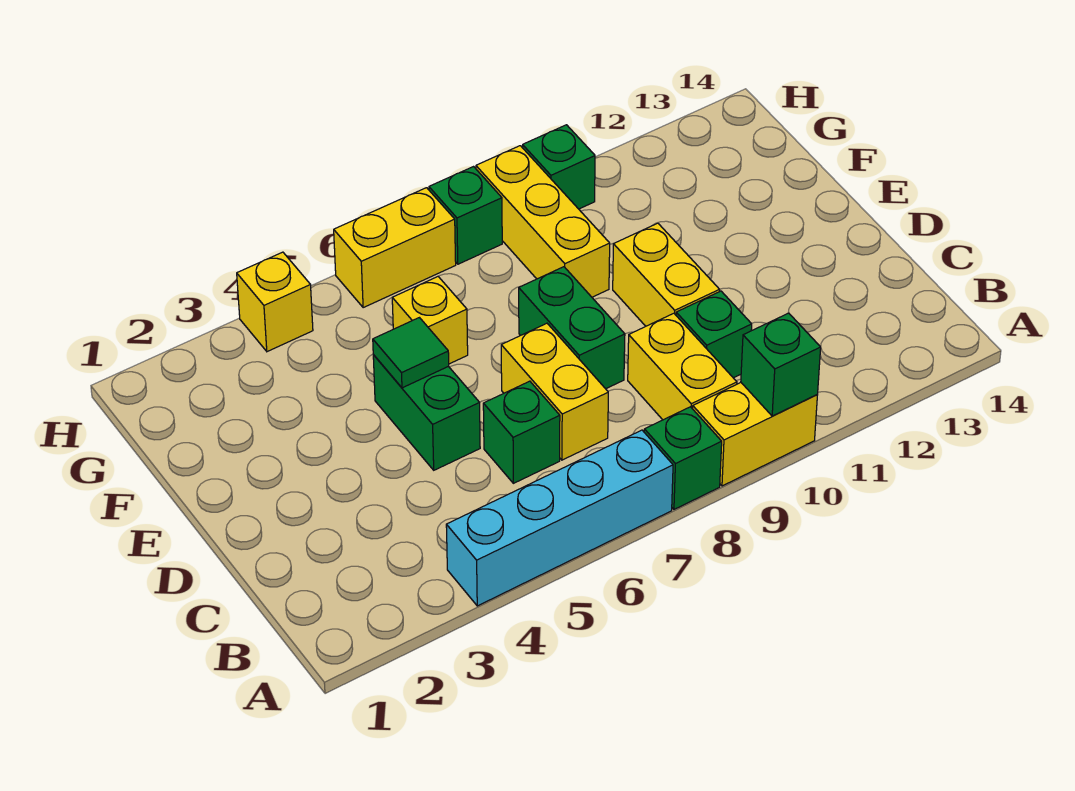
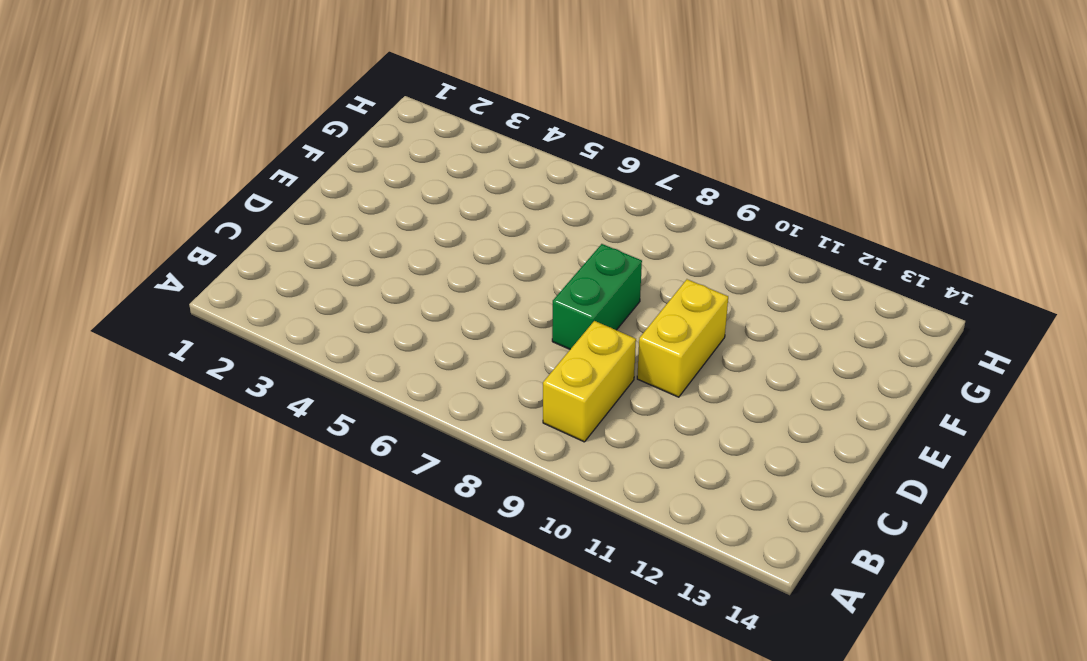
none -> cyan 1x4 brick [446,430,673,606]
none -> green 1x1 brick [644,407,722,509]
none -> yellow 1x2 brick [693,383,817,486]

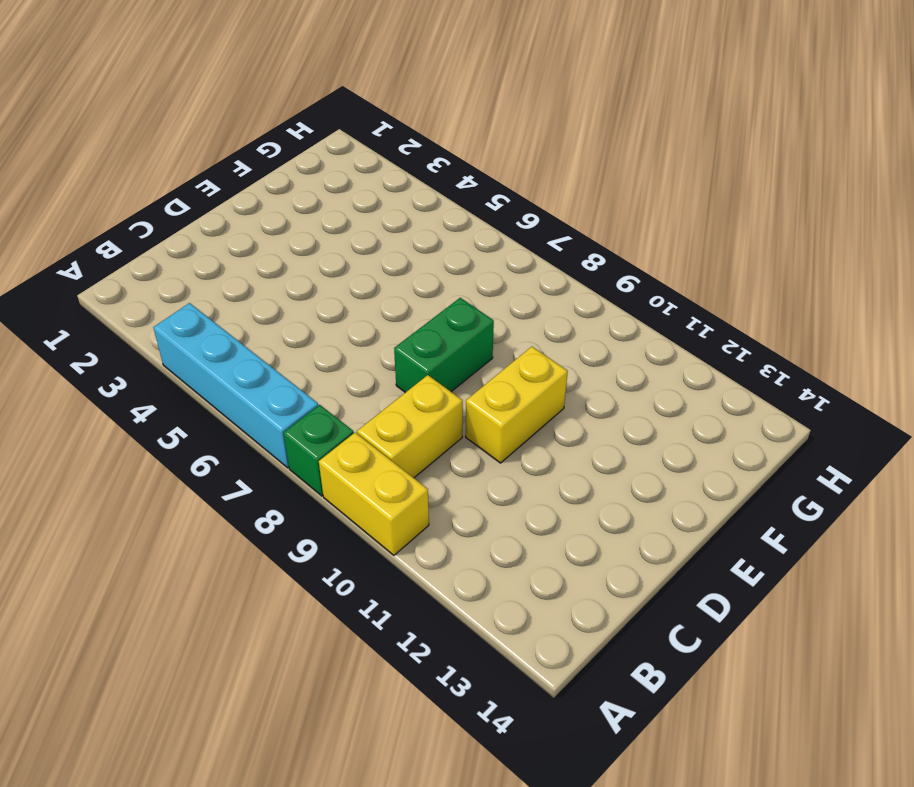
none -> green 1x1 brick [483,381,560,483]
none -> yellow 1x2 brick [501,323,608,460]
none -> green 1x1 brick [676,291,752,378]

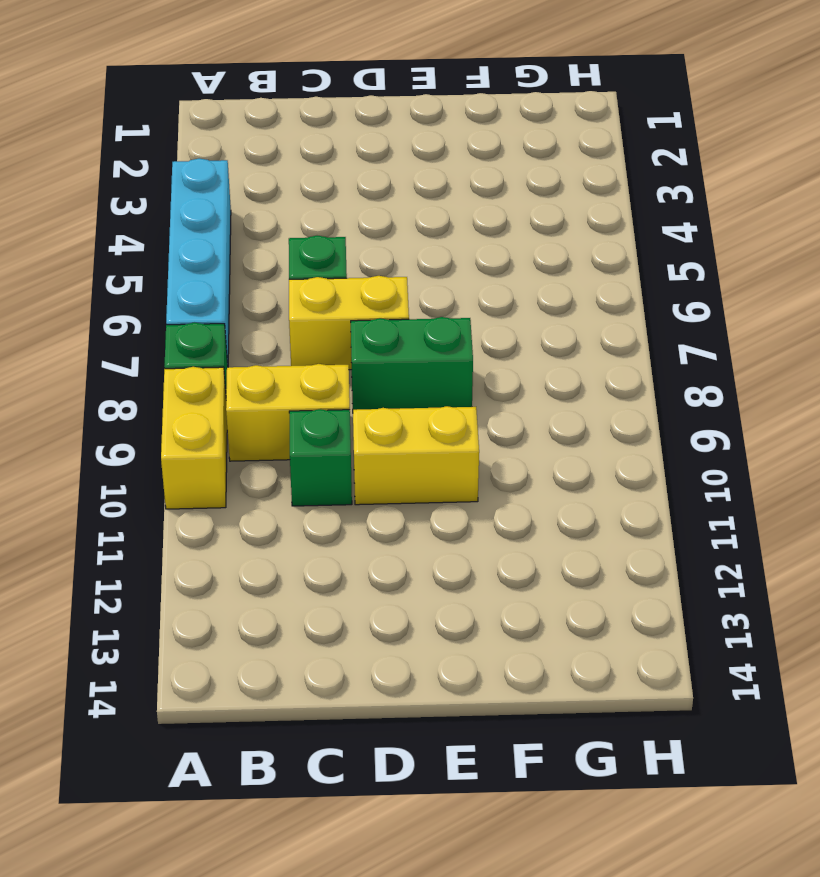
none -> green 1x2 brick [373,355,480,470]
none -> yellow 1x1 brick [392,277,468,364]
none -> yellow 1x3 brick [476,146,610,297]

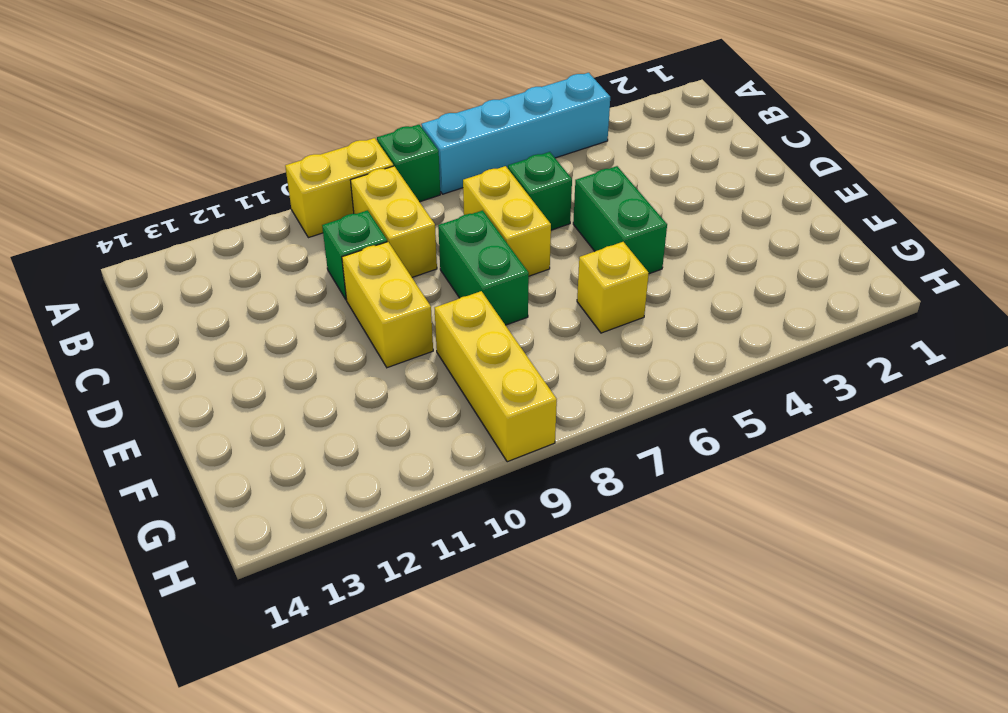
none -> yellow 1x1 brick [237,252,313,352]
none -> yellow 1x2 brick [334,188,456,308]
none -> green 1x1 brick [429,167,502,264]

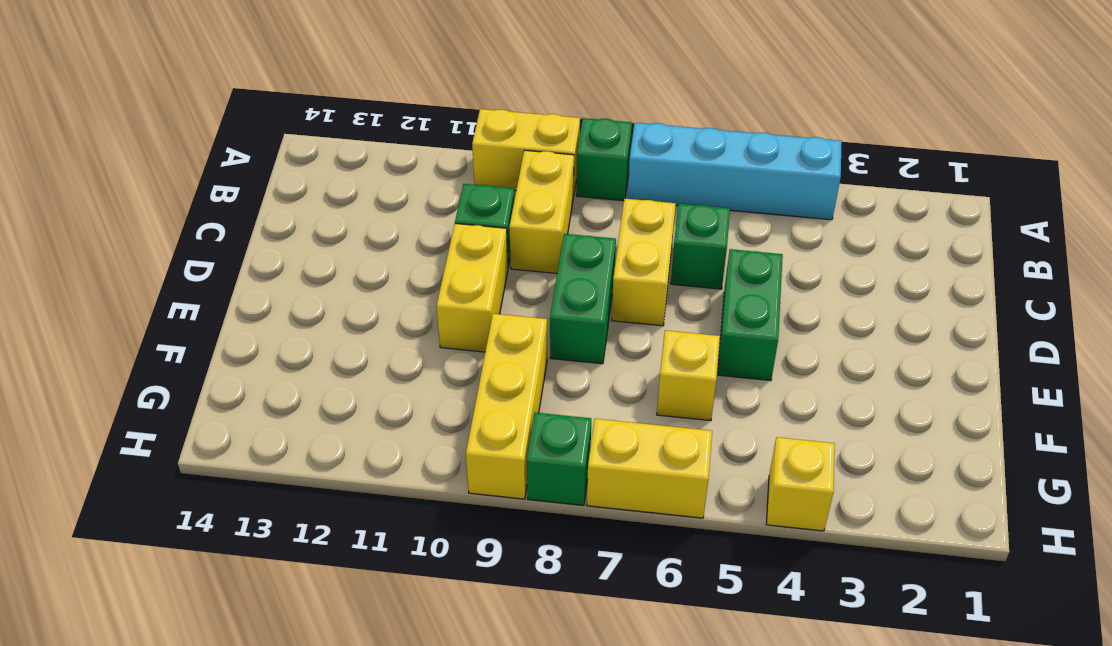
none -> green 1x1 brick [523,125,595,209]
none -> green 1x1 brick [741,313,821,416]
none -> green 1x1 tile [373,318,449,388]

